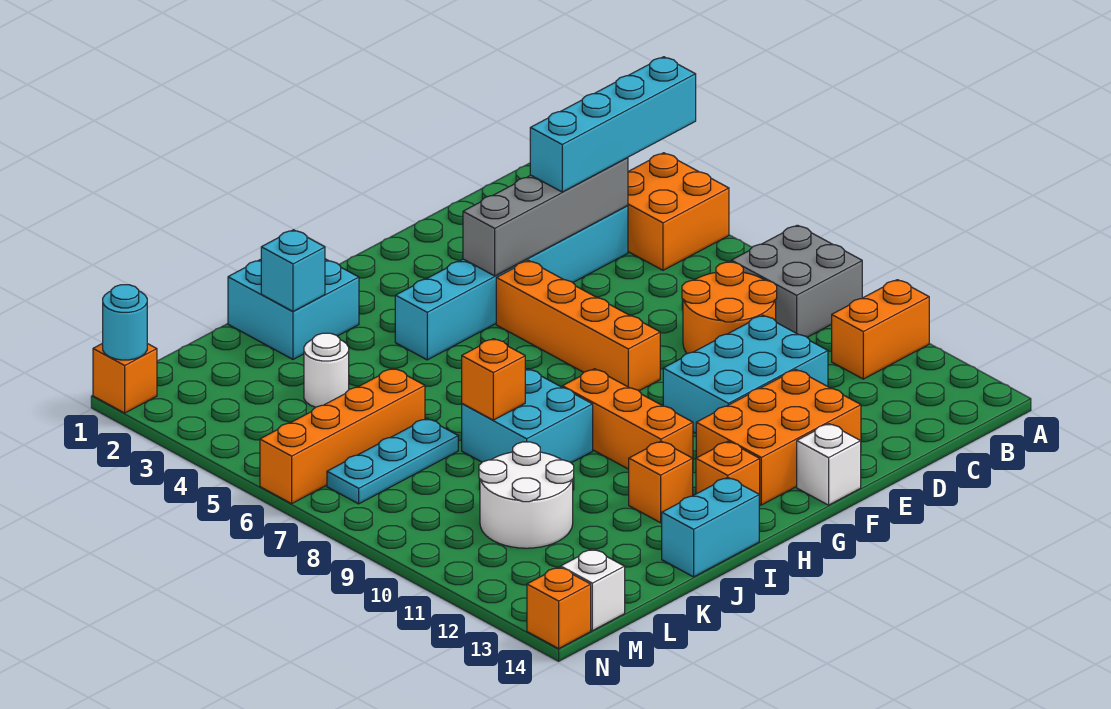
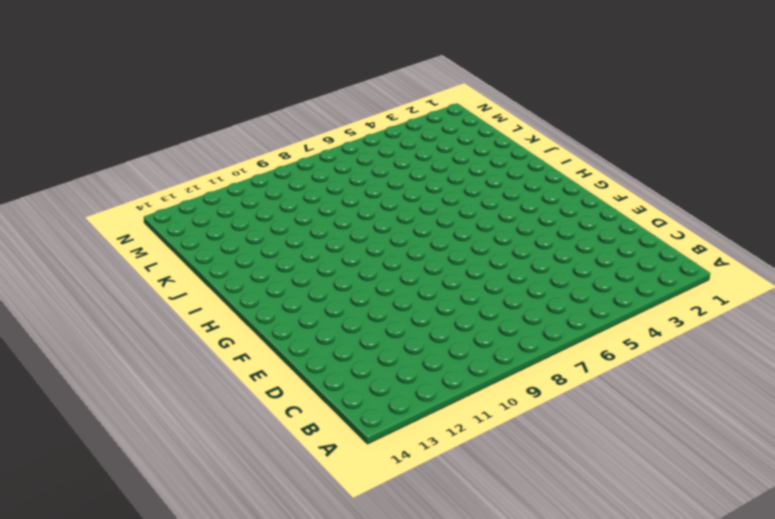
none -> orange 2x2 brick [628,153,729,270]
none -> grey 2x2 brick [731,225,862,337]
none -> orange 1x2 brick [832,280,929,379]

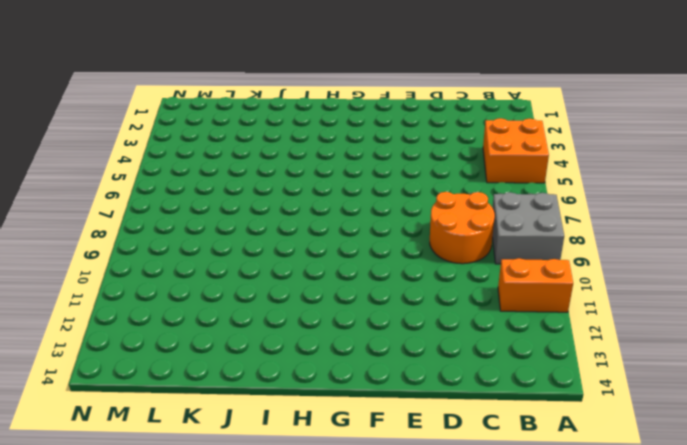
none -> cyan 1x6 brick [395,206,628,360]
none -> cyan 2x3 brick [663,315,828,433]
none -> orange 2x3 brick [696,370,861,505]

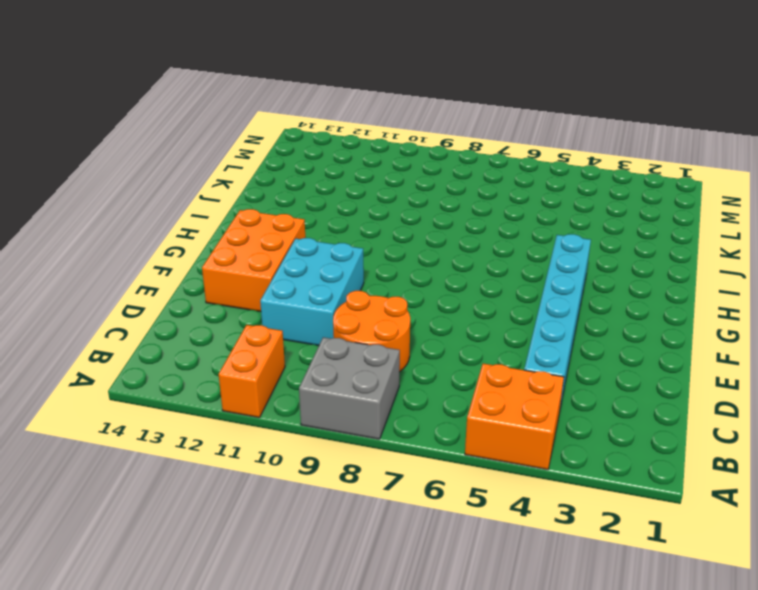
none -> orange 1x4 brick [496,261,660,391]
none -> white 1x1 brick [797,424,861,505]
none -> orange 1x3 brick [562,369,693,469]

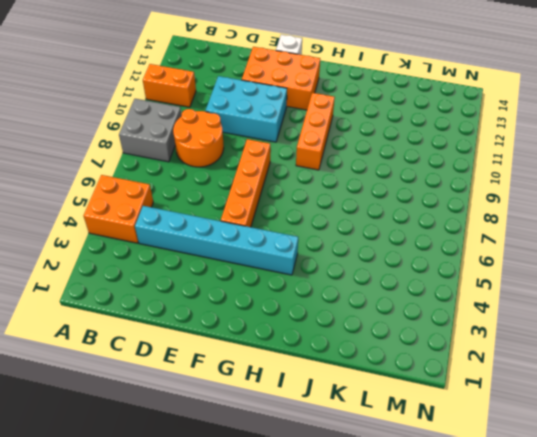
none -> orange 1x1 brick [696,441,760,506]
none -> cyan 2x2 brick [228,259,359,359]
none -> cyan 2x2 brick [462,369,593,463]

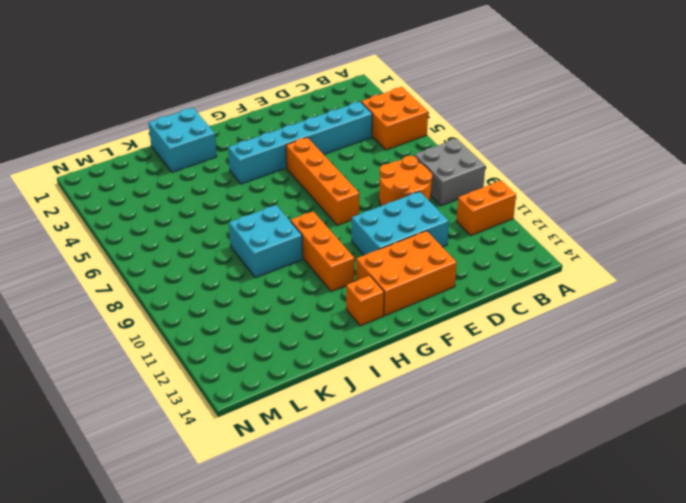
none -> white 1x1 brick [797,424,861,505]
none -> orange 1x1 brick [629,441,693,523]
none -> cyan 1x2 brick [662,477,759,577]

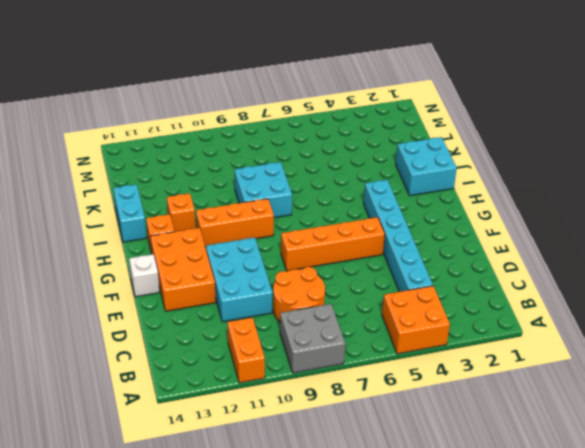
none -> white 1x1 round brick [304,333,349,407]
none -> orange 1x4 brick [260,368,425,504]
none -> cyan 1x3 plate [327,418,458,504]

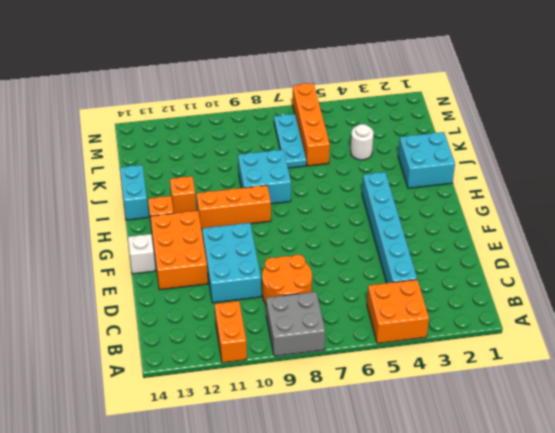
none -> orange 1x4 brick [496,261,660,391]
none -> white 2x2 round brick [479,442,574,548]
none -> white 1x1 brick [561,549,625,631]

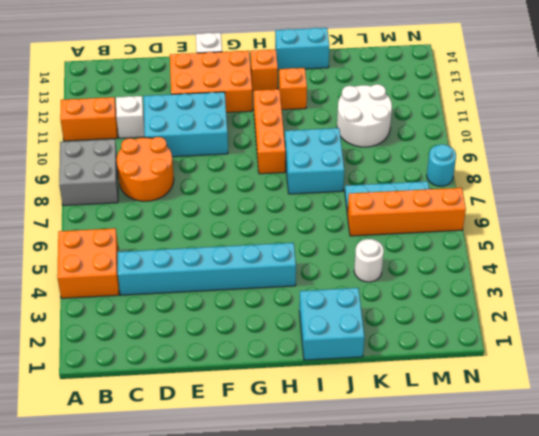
white 1x1 brick [116,96,145,138] -> white 1x1 brick moved to [561,549,625,631]
cyan 1x1 round brick [427,144,456,186] -> cyan 1x1 round brick moved to [103,285,147,360]
none -> orange 1x4 brick [496,261,660,391]
none -> orange 1x1 brick [93,343,157,413]
none -> orange 1x1 brick [527,567,591,649]

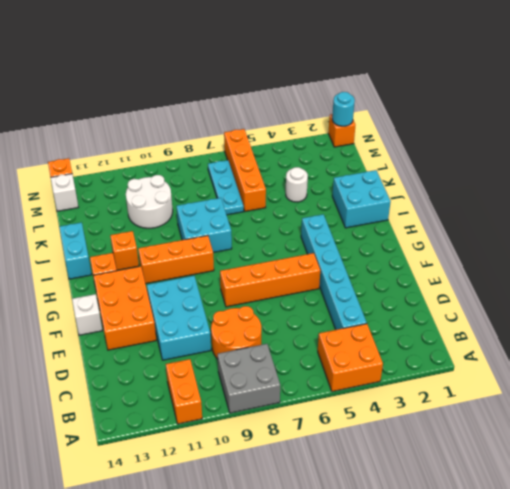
none -> grey 1x4 brick [463,158,628,276]
none -> cyan 1x1 brick [261,230,325,311]
none -> orange 1x1 brick [462,339,525,420]

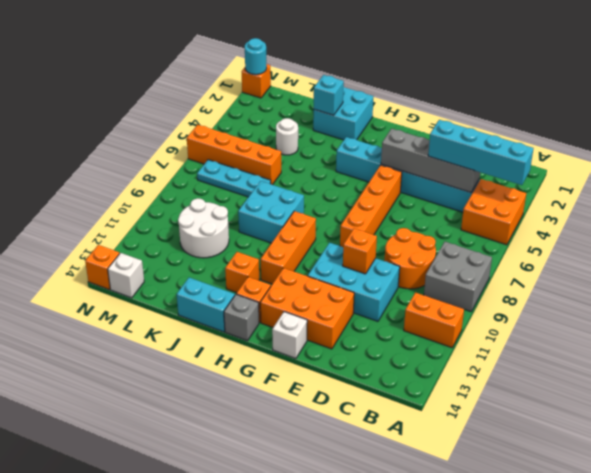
orange 1x1 brick [343,228,377,274] -> orange 1x1 brick moved to [462,339,525,420]
grey 1x1 brick [224,294,259,341] -> none

